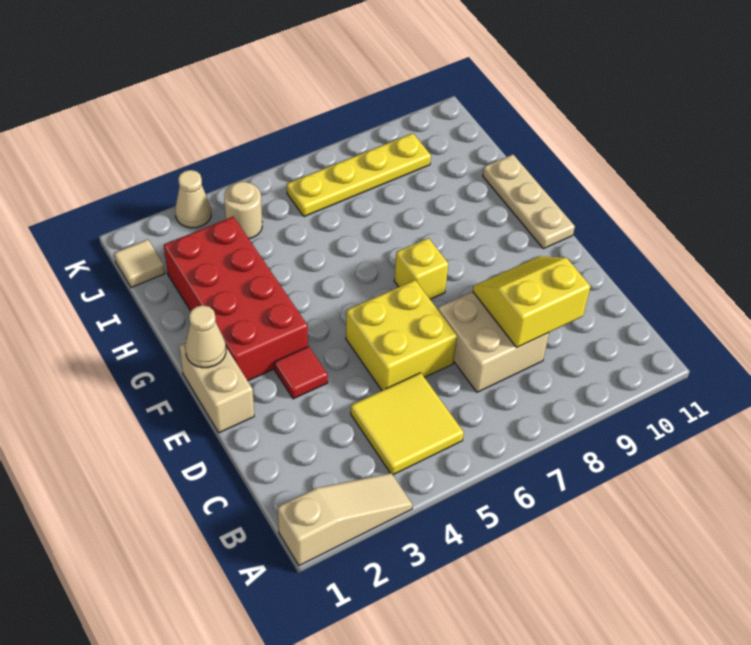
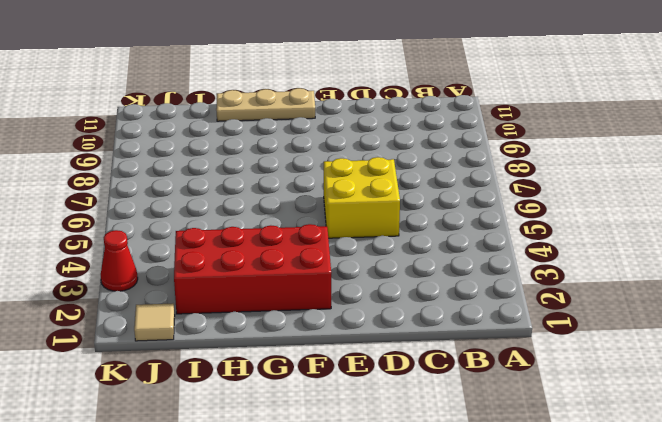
red 1x1 cone [101,230,138,291] -> tan 1x1 cone [175,170,211,228]
none -> tan 1x3 slope [278,473,413,566]
none -> yellow 2x2 tile [351,373,464,475]
none -> tan 2x2 brick [438,292,549,392]

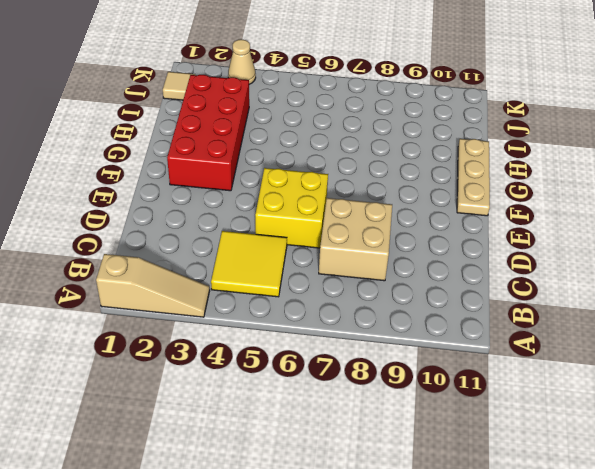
none -> tan 1x2 brick [179,342,254,433]
none -> red 1x1 tile [274,346,328,399]
none -> yellow 1x1 brick [394,238,448,299]

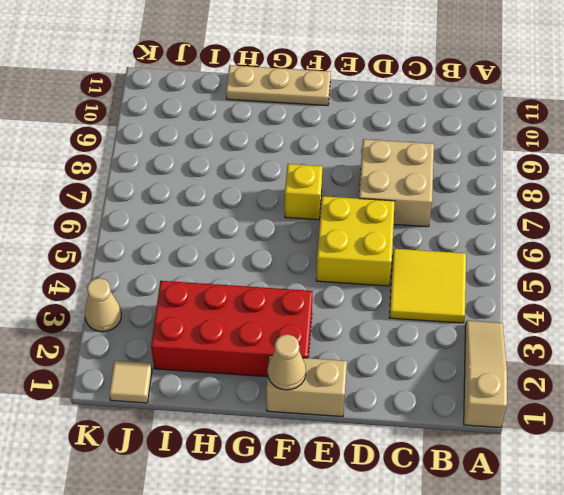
none -> red 1x1 tile [274,346,328,399]
none -> tan 1x1 round brick [224,181,262,239]
none -> yellow 1x4 plate [287,133,431,217]

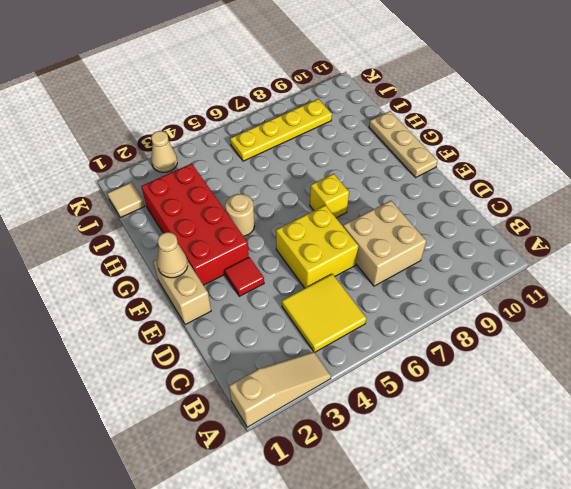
tan 1x1 round brick [225,194,255,236] -> tan 1x1 round brick moved to [224,181,262,239]
none -> yellow 2x2 slope [473,256,591,348]

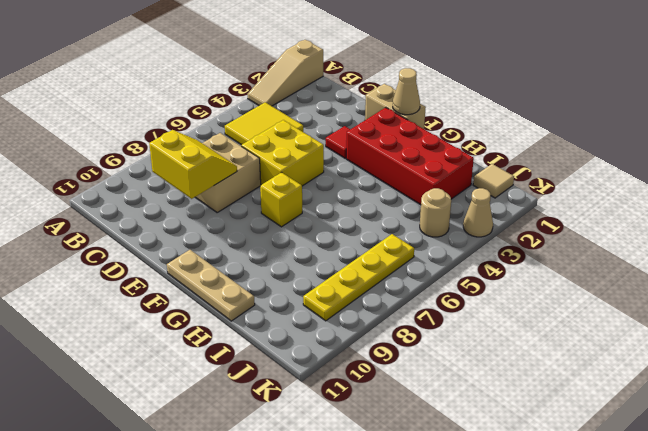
yellow 2x2 slope [149,130,237,199] -> yellow 2x2 slope turned to [473,256,591,348]

